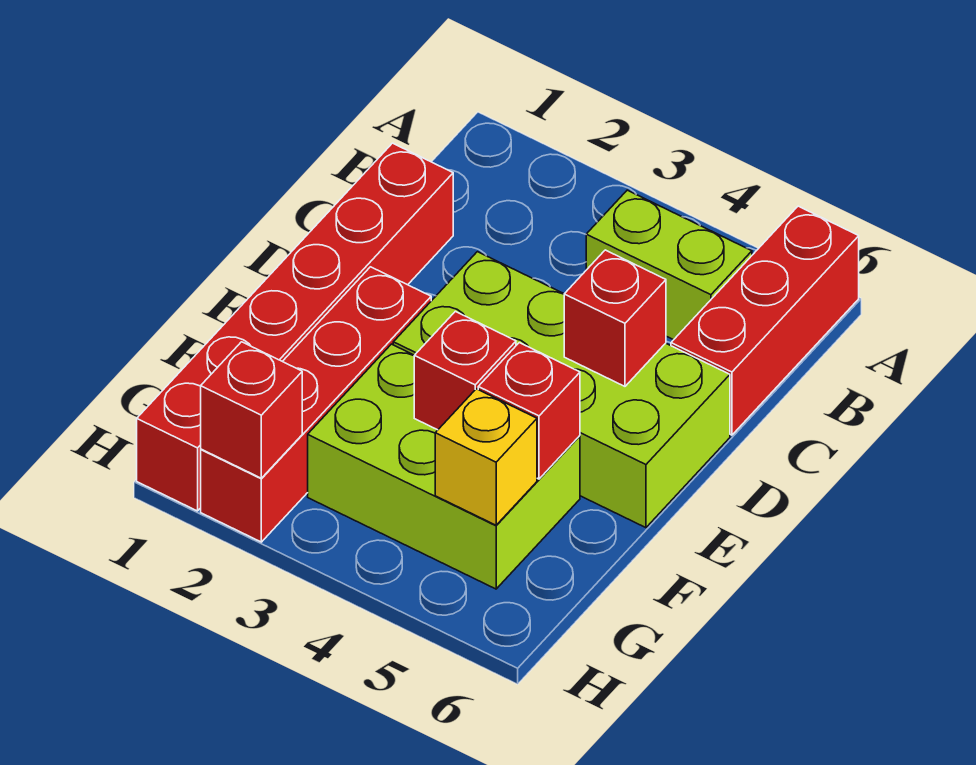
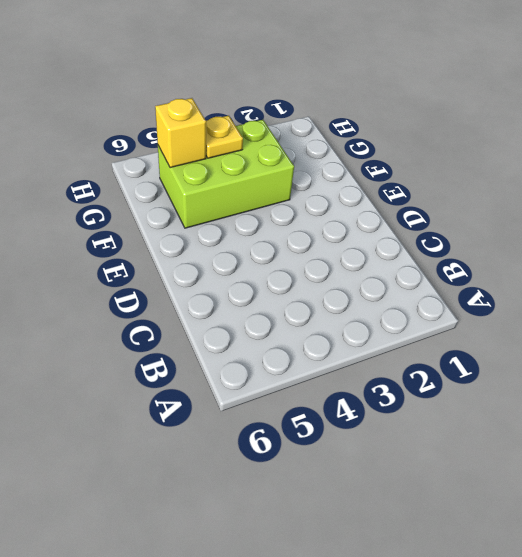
yellow 1x1 plate [206,116,243,158] -> none
none -> red 1x3 brick [671,206,859,435]
none -> lime 1x2 brick [586,190,752,340]

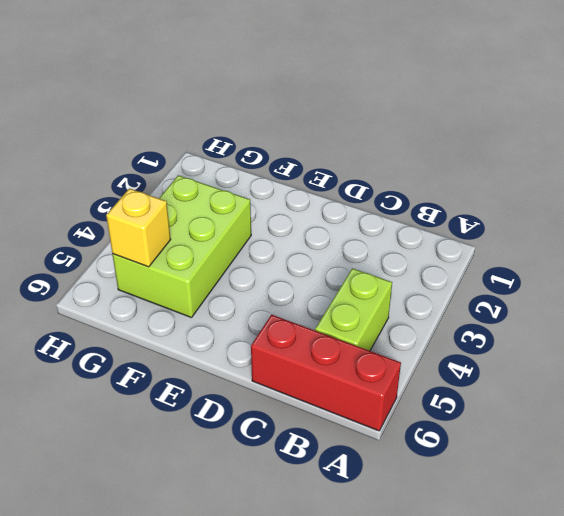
none -> red 1x6 brick [137,143,453,511]
none -> lime 2x4 brick [393,252,730,528]

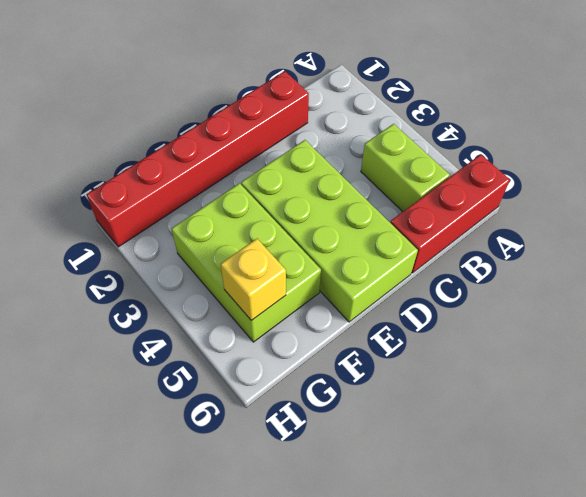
none -> red 1x4 brick [201,267,431,542]
none -> red 1x1 brick [564,250,666,386]

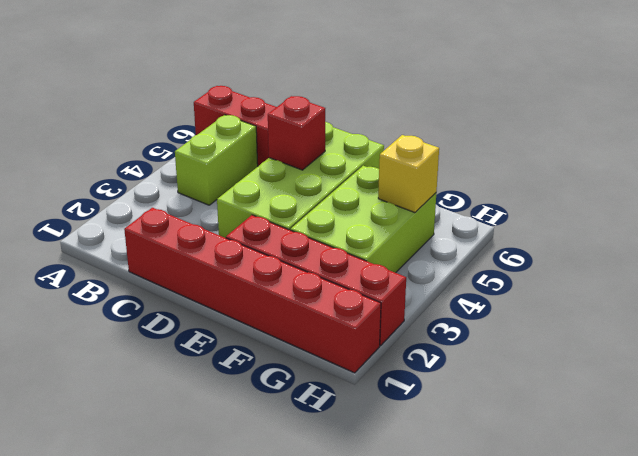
none -> red 1x1 brick [414,311,516,430]
none -> red 1x1 brick [478,343,580,479]

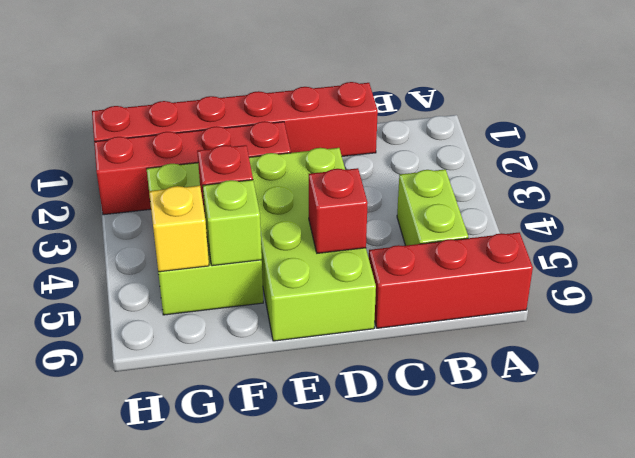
lime 1x1 brick [203,180,262,266] -> red 1x1 brick [478,343,580,479]
none -> red 1x1 brick [201,342,302,478]

